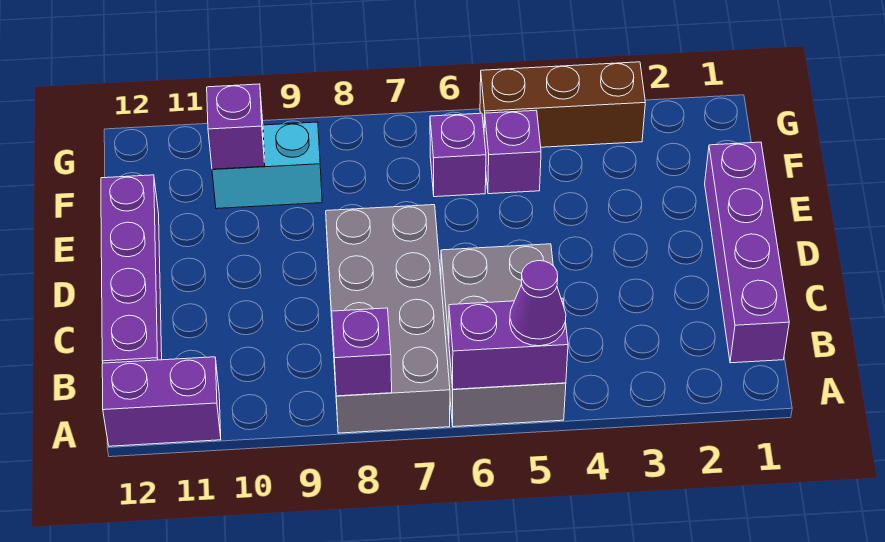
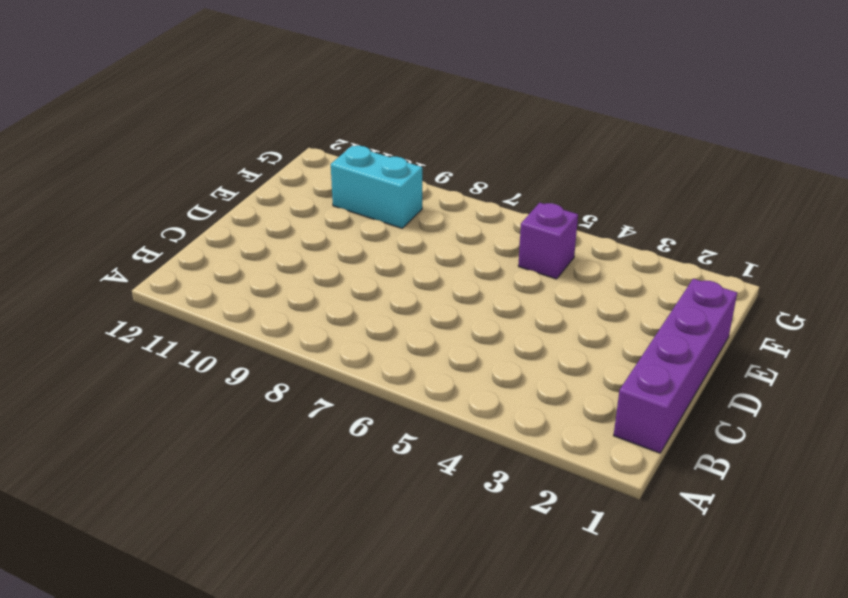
none -> grey 2x3 brick [441,244,566,427]
none -> grey 2x4 brick [326,205,450,433]
none -> purple 1x2 brick [102,357,221,446]

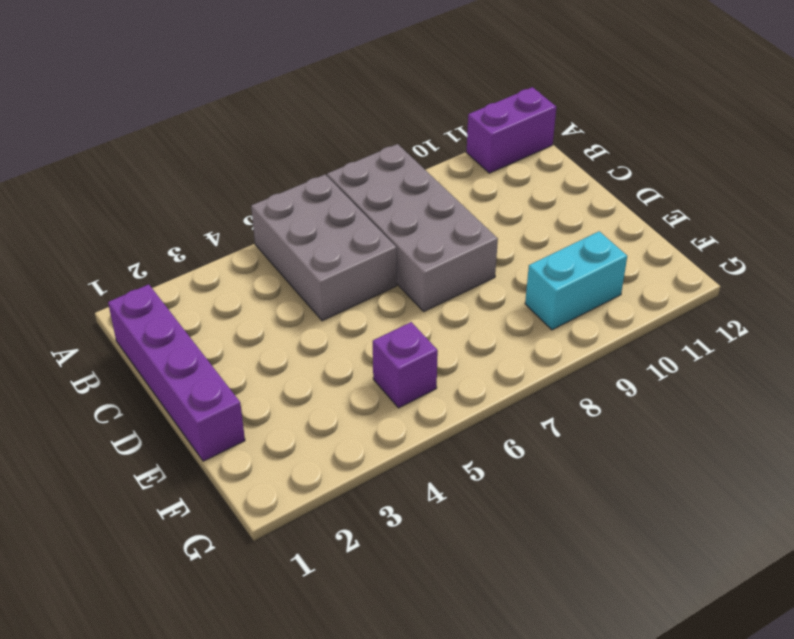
none -> purple 1x4 brick [101,175,162,363]
none -> purple 1x1 brick [430,113,486,197]
none -> brown 1x3 brick [480,62,645,147]

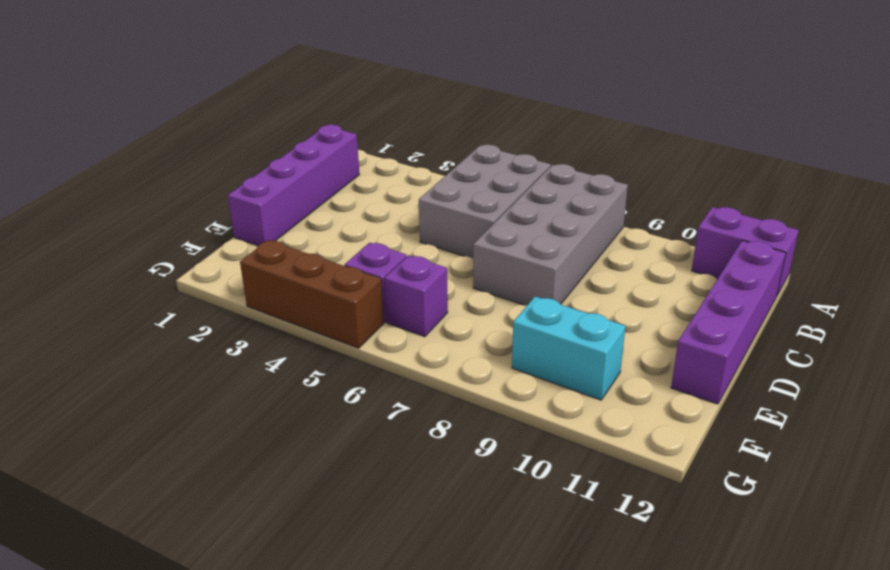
none -> purple 1x2 brick [449,298,568,389]
none -> purple 1x1 brick [332,308,392,396]
none -> purple 1x1 brick [207,84,265,169]

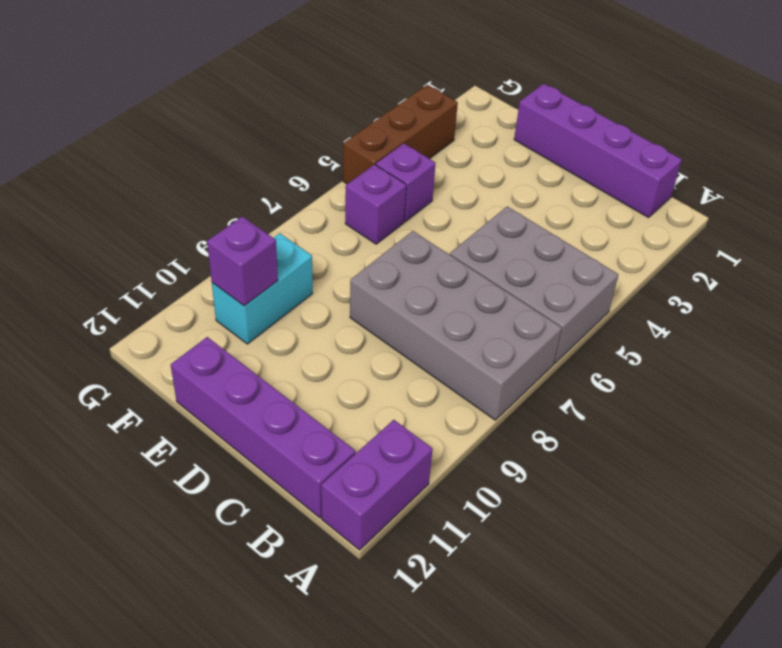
none -> purple 1x2 brick [449,298,568,389]
none -> purple 1x1 brick [332,308,392,396]
none -> purple 1x1 cone [510,261,566,346]

